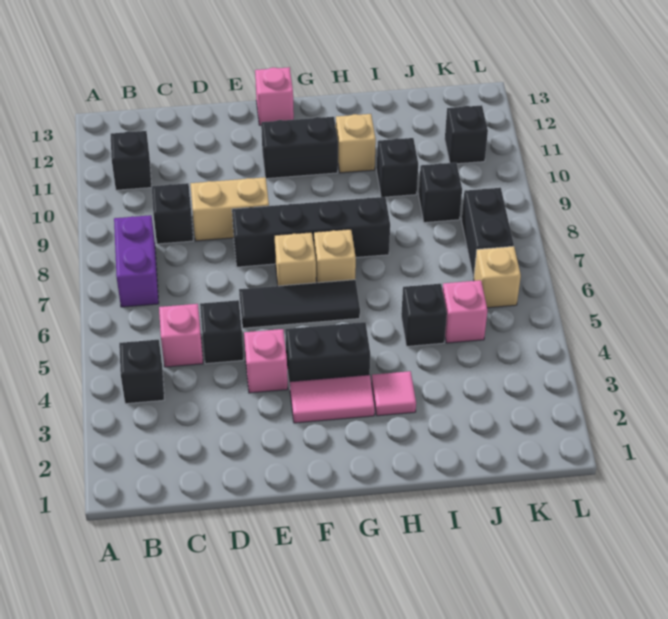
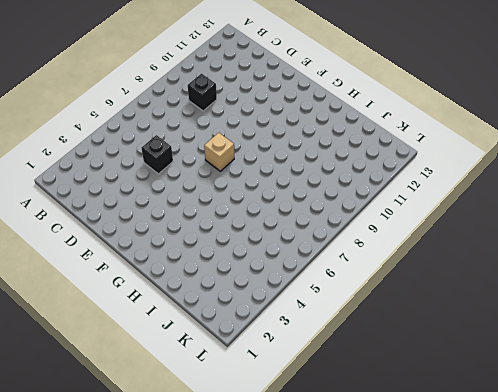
none -> black 1x1 brick [119,340,164,404]
none -> purple 1x2 brick [114,215,159,307]
none -> black 1x1 brick [111,131,152,190]

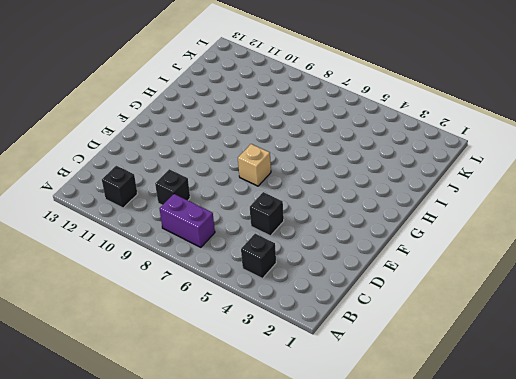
none -> pink 1x1 brick [159,304,203,367]
none -> tan 1x2 brick [191,177,269,241]
none -> pink 1x1 brick [244,329,288,393]

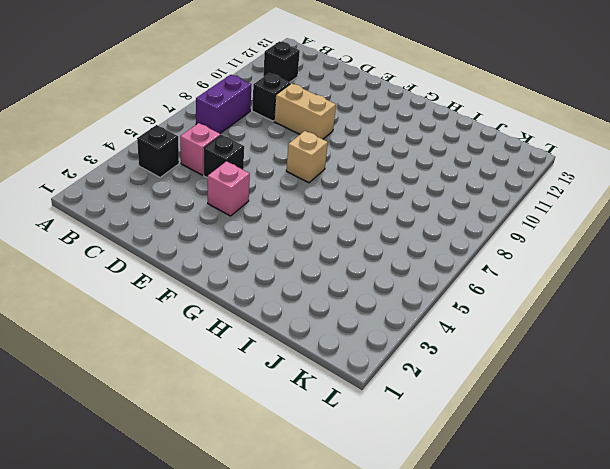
none -> black 1x3 tile [239,280,360,328]
none -> black 1x4 brick [232,197,390,267]
none -> pink 1x2 tile [290,375,375,423]

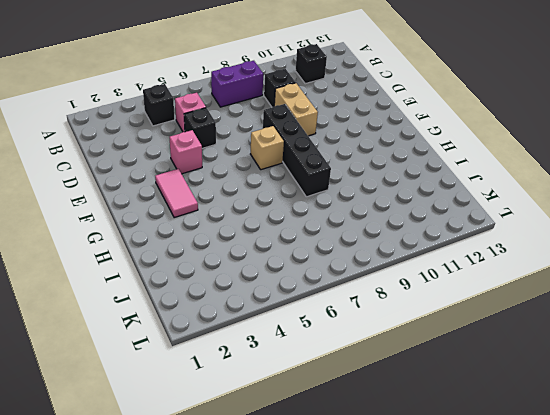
none -> black 1x3 tile [239,280,360,328]
none -> black 1x2 brick [285,322,370,387]
none -> black 1x2 brick [261,117,338,179]

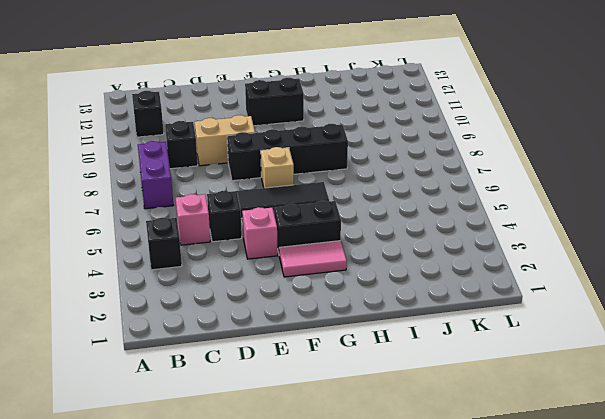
none -> pink 1x1 brick [255,67,294,125]
none -> tan 1x1 brick [314,229,356,283]
none -> pink 1x1 tile [372,371,416,416]

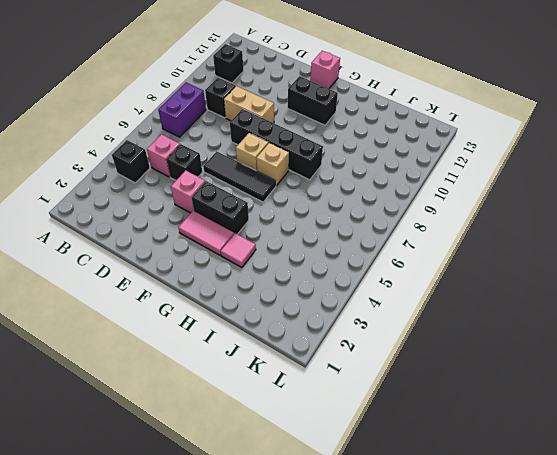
none -> tan 1x1 brick [336,114,376,173]
none -> black 1x1 brick [401,284,447,346]
none -> black 1x1 brick [377,138,418,197]

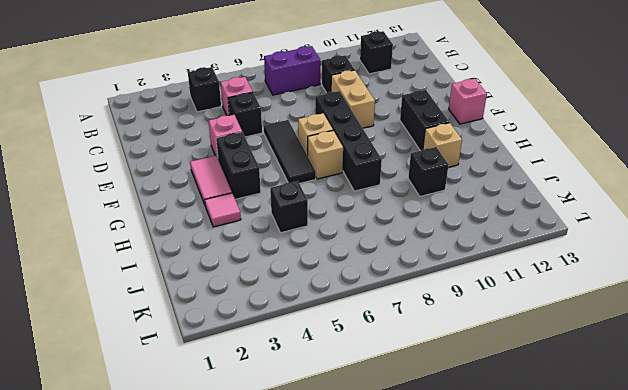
none -> pink 1x1 brick [443,280,487,343]
none -> black 1x1 brick [419,163,462,223]
none -> tan 1x1 brick [474,246,521,308]

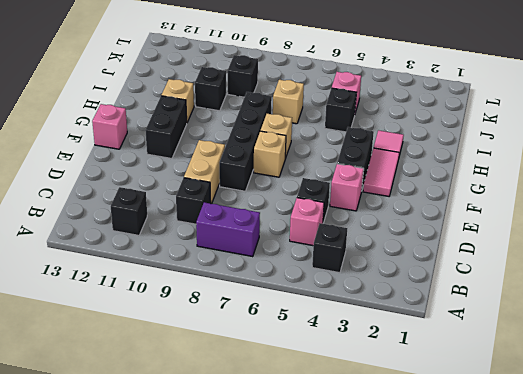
tan 1x1 brick [273,80,304,124] -> tan 1x1 brick moved to [474,246,521,308]
none -> black 1x3 tile [239,280,360,328]
none -> black 1x2 brick [462,188,514,278]
none -> black 1x1 brick [445,105,488,164]

